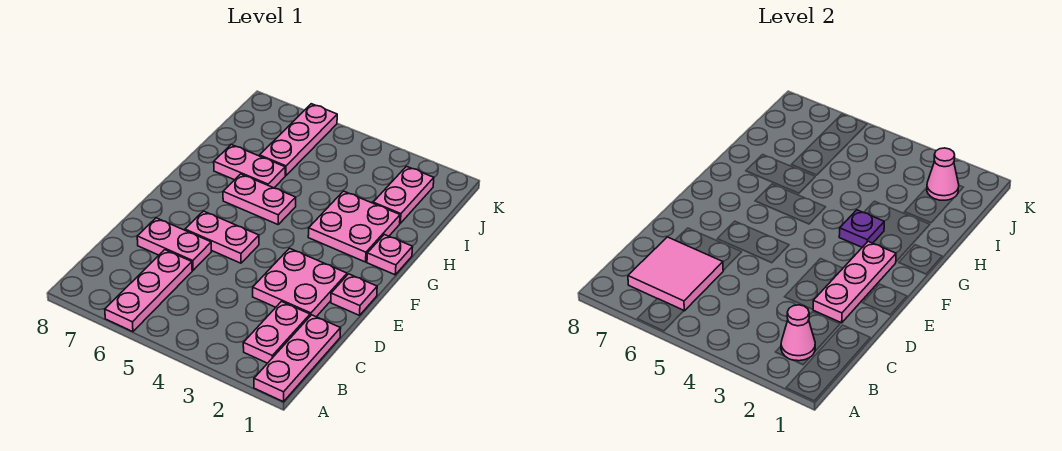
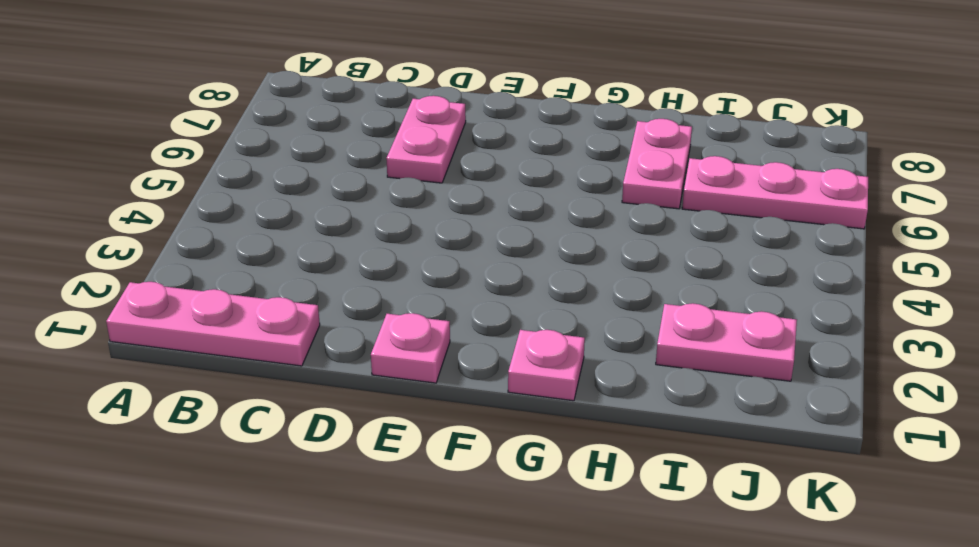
none -> pink 1x3 plate [105,250,192,332]
none -> pink 1x2 plate [243,302,310,363]
none -> pink 2x2 plate [253,248,347,317]

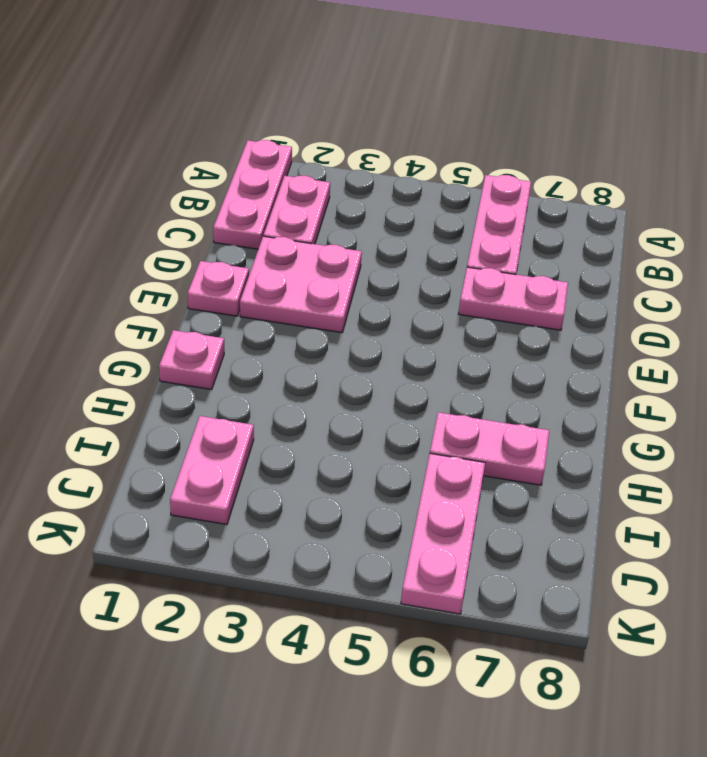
none -> pink 1x2 plate [185,211,259,263]
none -> pink 2x2 plate [308,191,400,262]
none -> pink 1x2 plate [223,174,296,224]

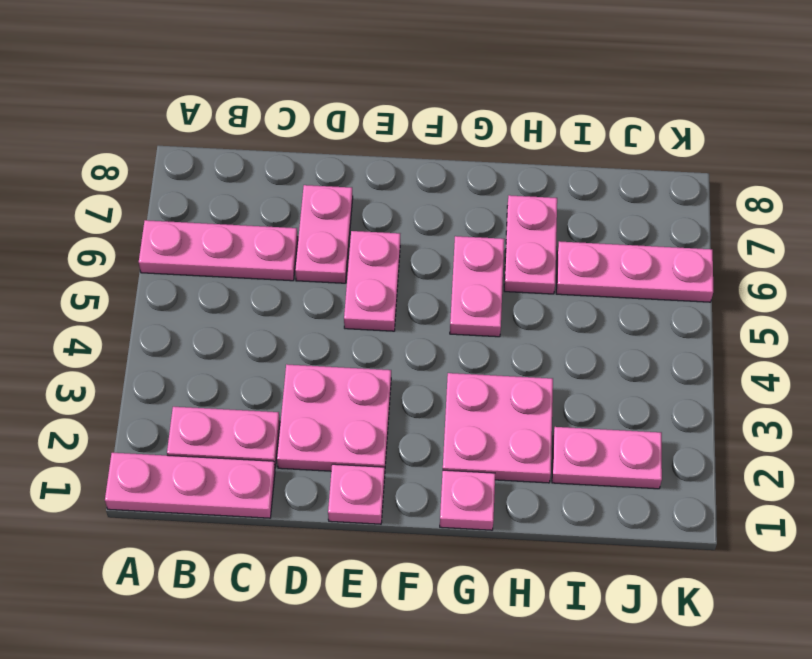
none -> pink 1x1 cone [781,305,815,361]
none -> pink 2x2 tile [628,237,723,311]
none -> pink 1x3 plate [813,241,896,323]

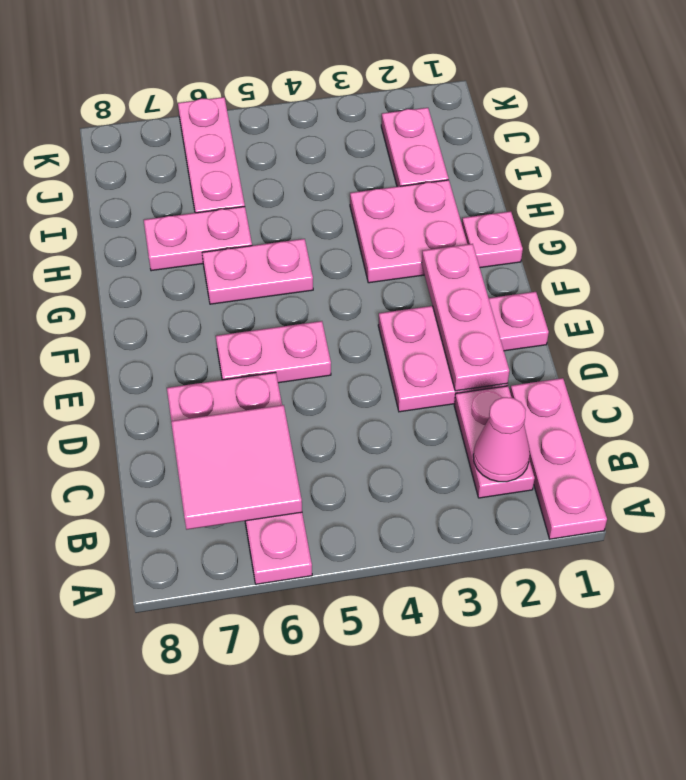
none -> purple 1x1 plate [839,210,884,247]
none -> pink 1x1 cone [927,148,959,200]

